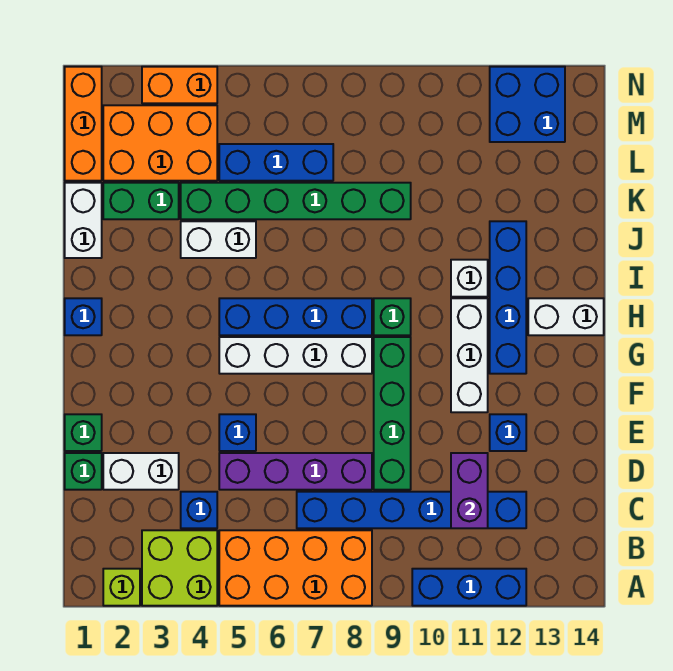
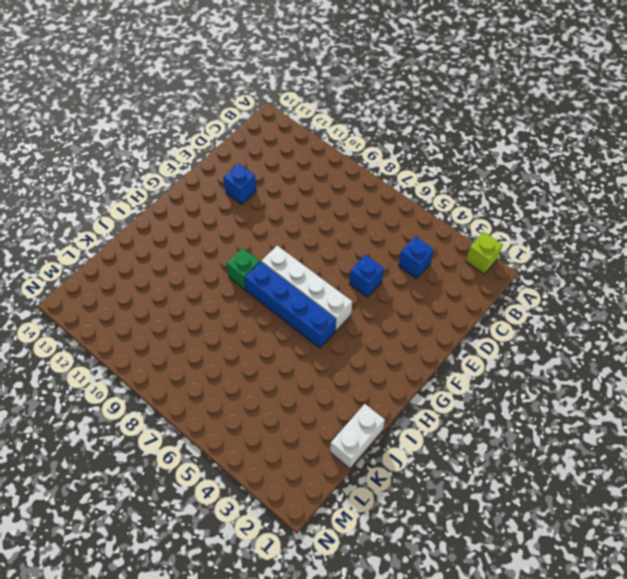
none -> lime 2x2 brick [142,530,217,606]
none -> orange 2x4 brick [219,530,372,606]
none -> blue 1x3 brick [412,569,526,606]
none -> blue 1x6 brick [297,492,526,528]

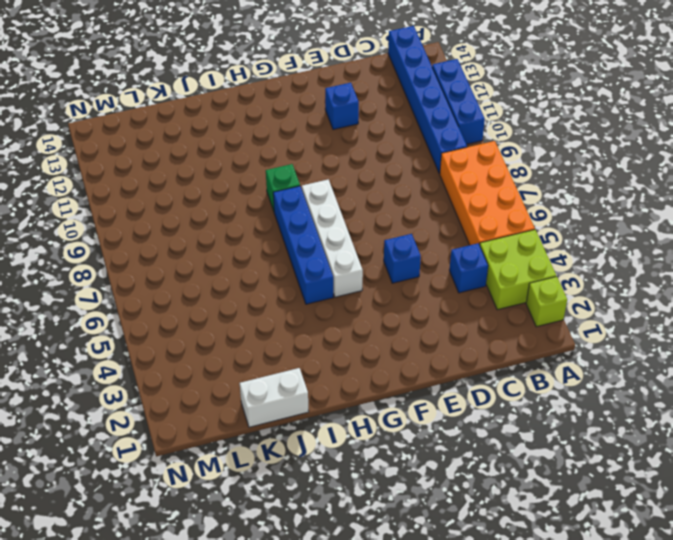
blue 1x6 brick [388,26,467,174] -> blue 1x6 brick moved to [297,492,526,528]
none -> green 1x1 brick [65,453,102,490]
none -> white 1x2 brick [103,453,179,490]
none -> purple 1x4 brick [219,453,372,490]
none -> green 1x4 brick [374,337,411,490]

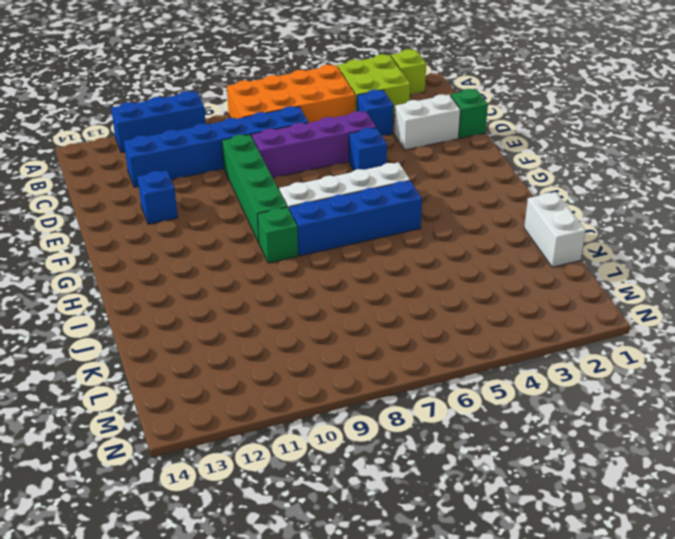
none -> green 1x1 brick [65,414,102,451]
none -> white 1x3 brick [451,298,488,412]
none -> blue 1x4 brick [490,221,526,374]
none -> blue 1x1 brick [65,298,102,335]

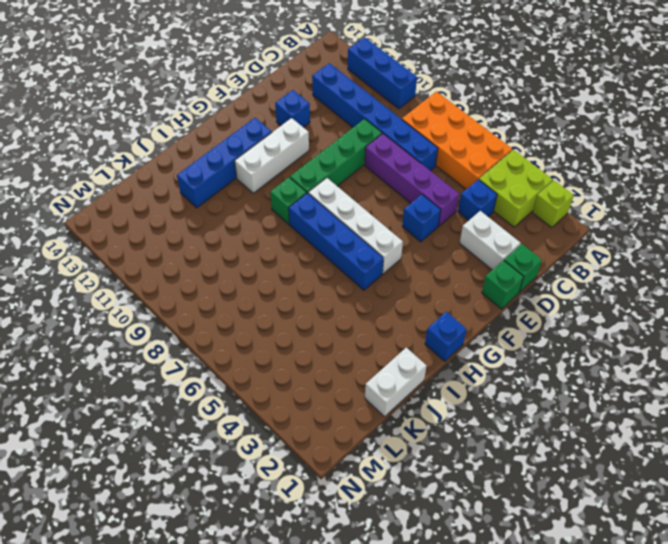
none -> white 1x2 brick [528,298,604,335]
none -> white 1x1 brick [451,260,488,297]
none -> white 1x2 brick [181,221,256,258]
none -> green 1x2 brick [103,183,179,219]

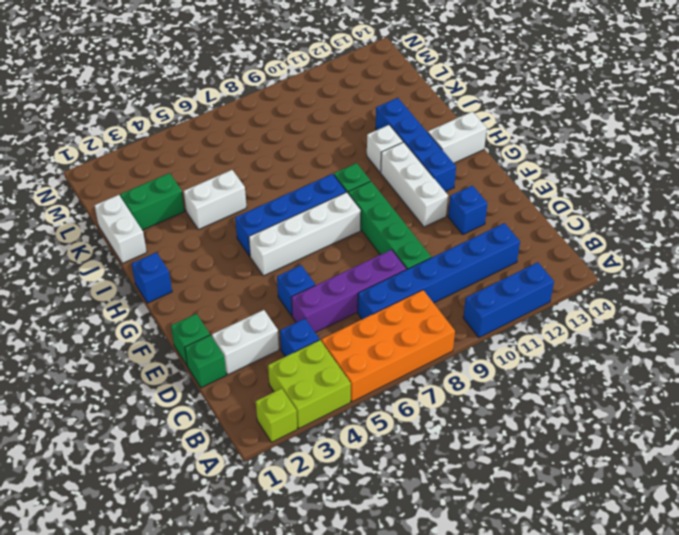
none -> green 1x6 brick [181,183,411,219]
none -> orange 1x3 brick [65,67,102,181]
none -> orange 2x3 brick [103,105,217,181]
none -> blue 1x3 brick [219,144,333,181]

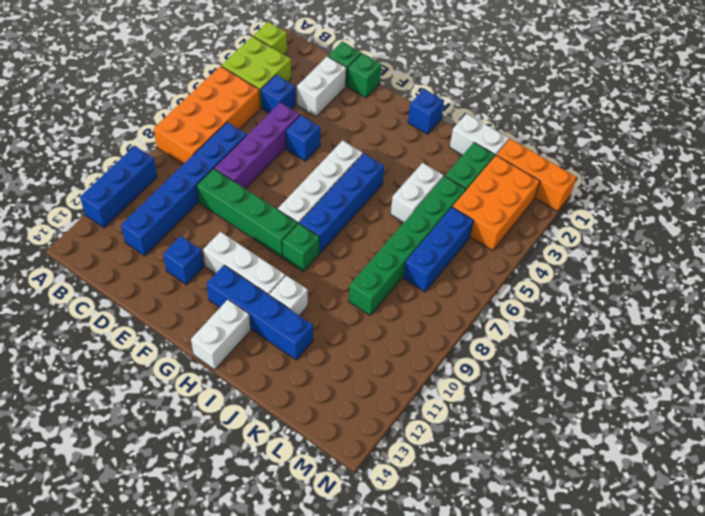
none -> blue 2x2 brick [490,67,565,142]
none -> orange 1x2 brick [142,67,217,103]
none -> purple 1x2 brick [451,453,488,528]

